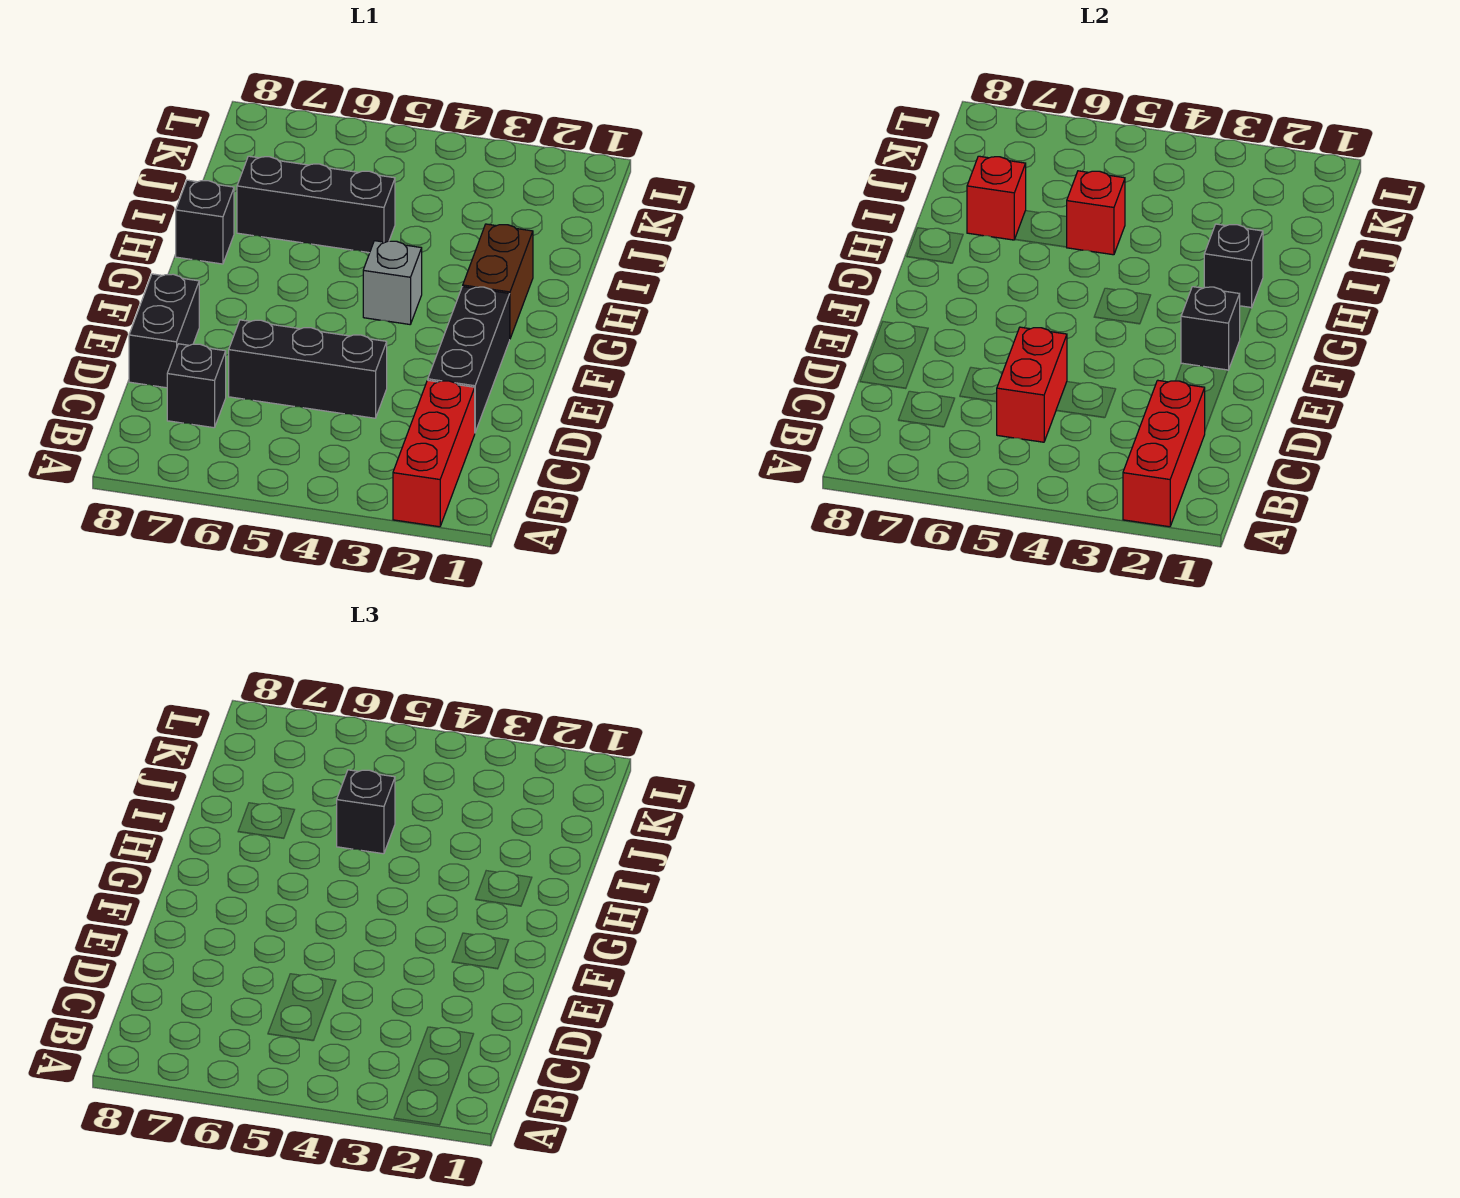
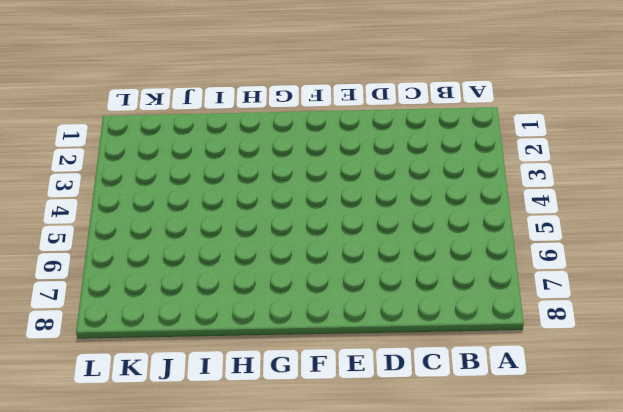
none -> red 1x3 brick [393,380,475,527]
none -> black 1x1 brick [167,344,226,428]
none -> black 1x3 brick [428,287,510,432]

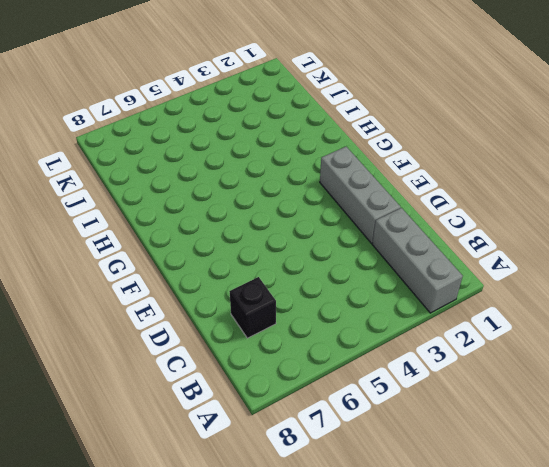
grey 1x3 brick [372,208,463,313] -> red 1x3 brick [393,380,475,527]
grey 1x3 brick [320,147,401,243] -> black 1x3 brick [428,287,510,432]
none -> black 1x3 brick [229,320,387,418]
none -> black 1x2 brick [129,274,199,388]
none -> brown 1x2 brick [463,224,533,338]

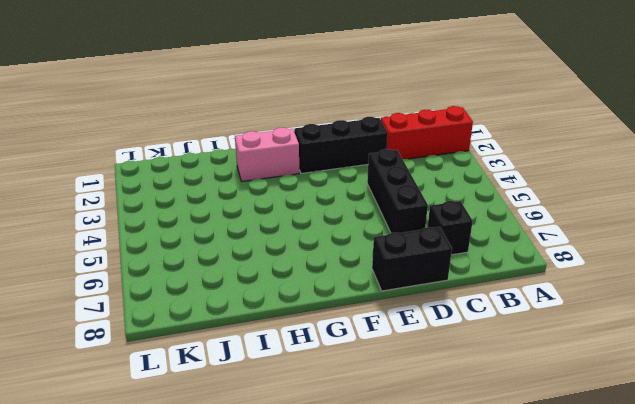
pink 1x2 brick [235,128,299,181] -> brown 1x2 brick [463,224,533,338]
none -> grey 1x1 brick [363,241,422,324]
none -> black 1x1 brick [176,180,234,264]
none -> black 1x3 brick [237,156,395,253]

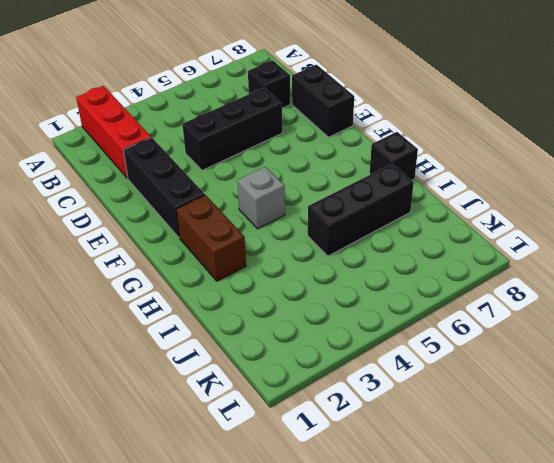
none -> red 1x3 brick [1123,380,1205,527]
none -> red 1x2 brick [997,327,1067,442]
none -> black 1x1 brick [1181,287,1240,370]

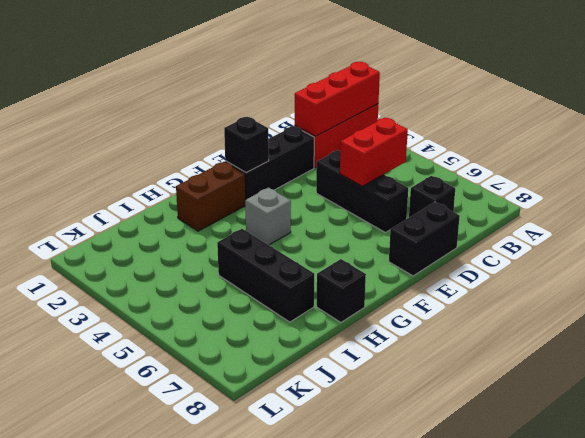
none -> black 1x1 brick [1204,224,1263,308]
none -> red 1x1 brick [1067,171,1125,255]
none -> red 1x1 brick [967,156,1026,240]

